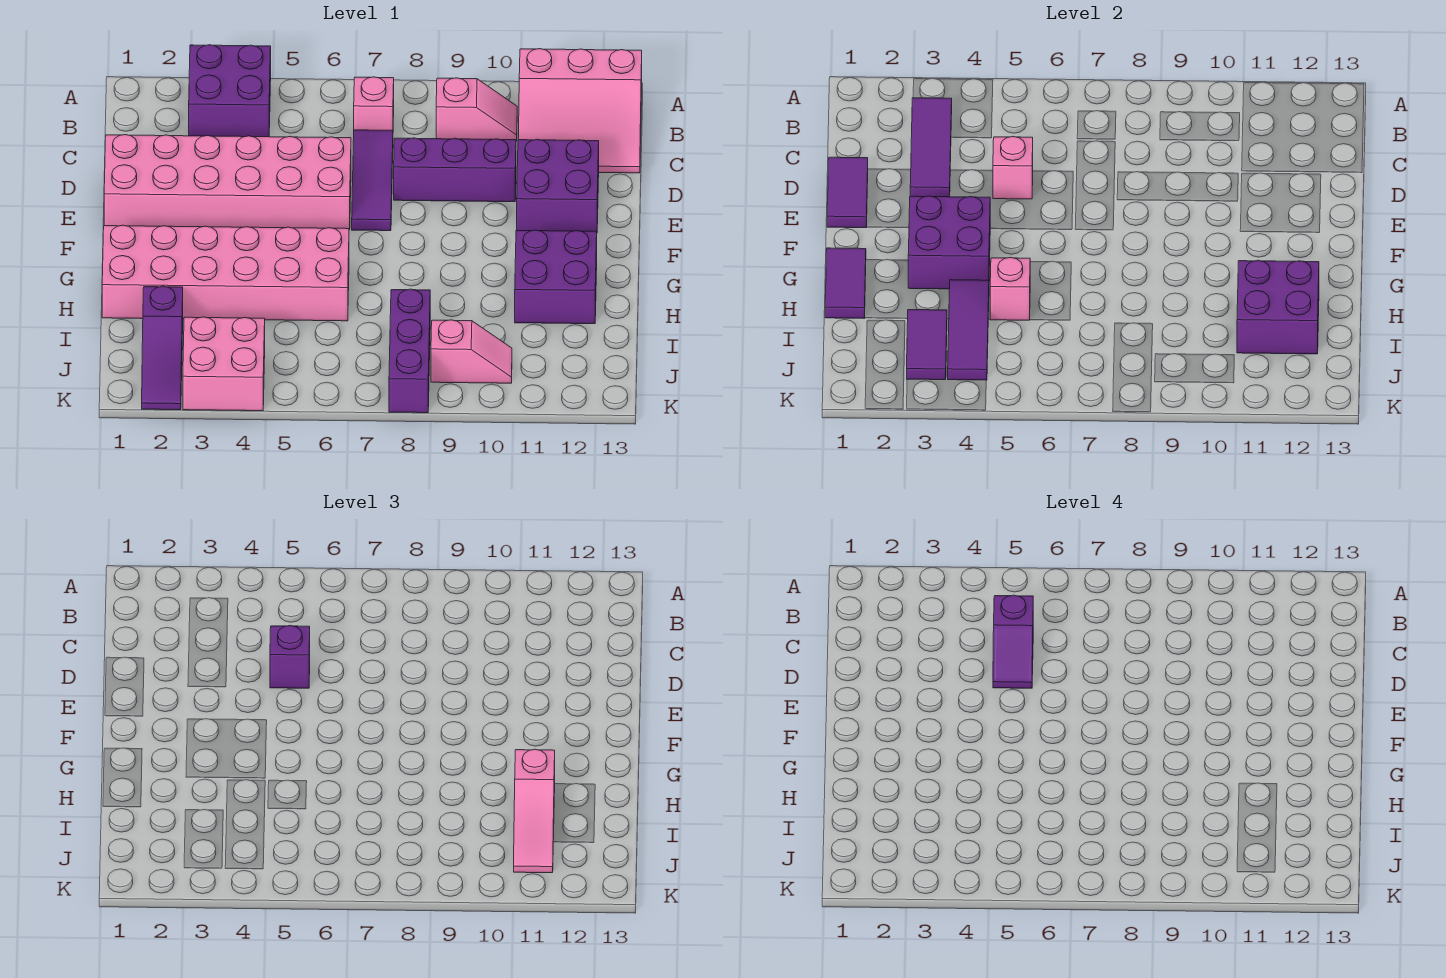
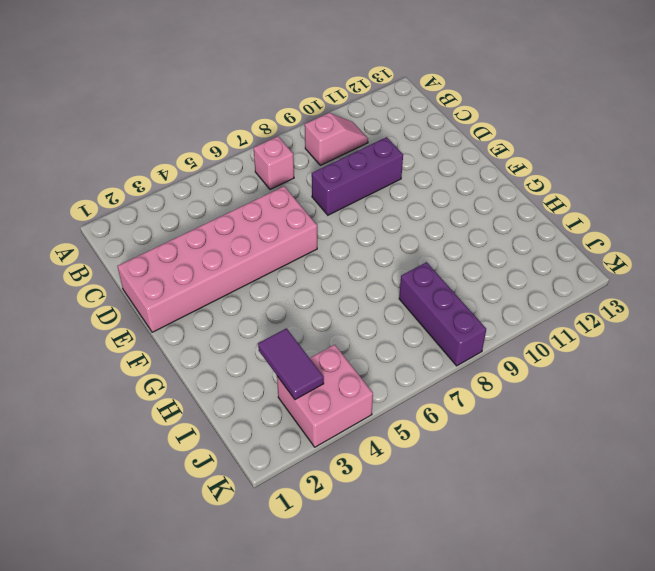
none -> purple 2x2 brick [189,45,271,137]
none -> pink 3x3 slope [518,49,642,173]
none -> purple 1x3 tile [352,130,393,231]

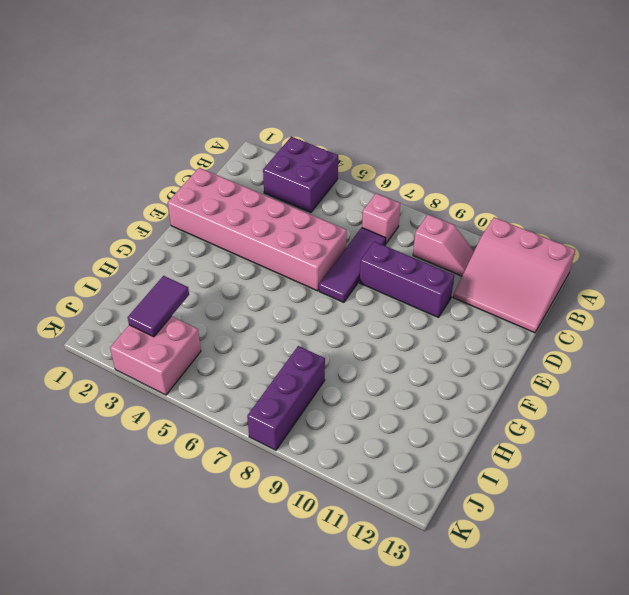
none -> purple 2x2 brick [517,139,599,232]
none -> pink 2x6 brick [102,225,349,321]
none -> purple 2x2 brick [515,230,597,324]

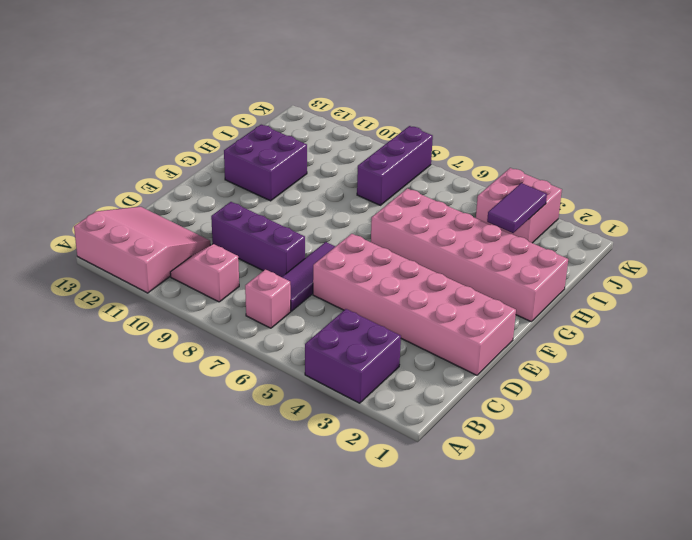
none -> purple 2x2 brick [517,139,599,232]
none -> purple 1x3 slope [142,286,183,410]
none -> pink 1x2 slope [431,320,512,383]

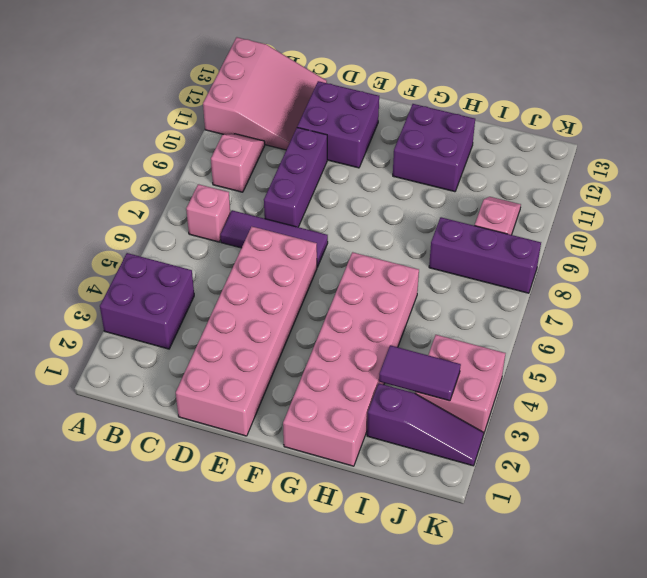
none -> purple 1x3 tile [910,98,952,197]
none -> purple 1x2 tile [827,157,868,228]
none -> pink 1x1 brick [993,137,1033,199]

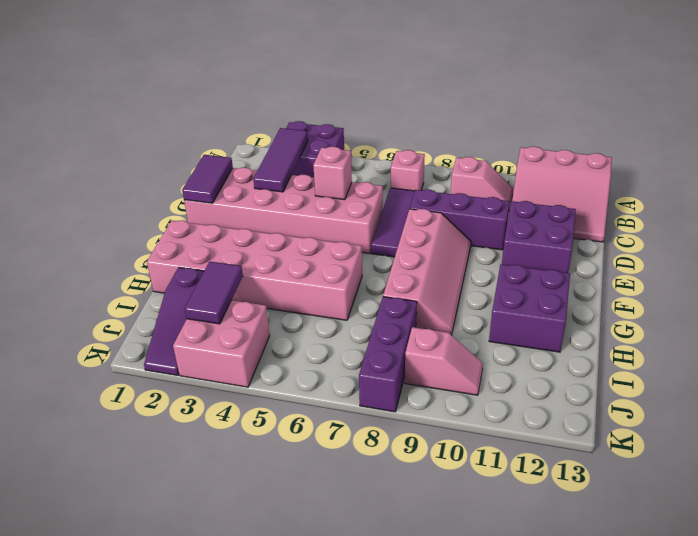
pink 2x4 slope [383,209,471,335] -> none
none -> purple 2x2 brick [908,196,991,289]
none -> purple 1x2 tile [825,248,866,318]
none -> purple 1x3 tile [948,280,989,380]

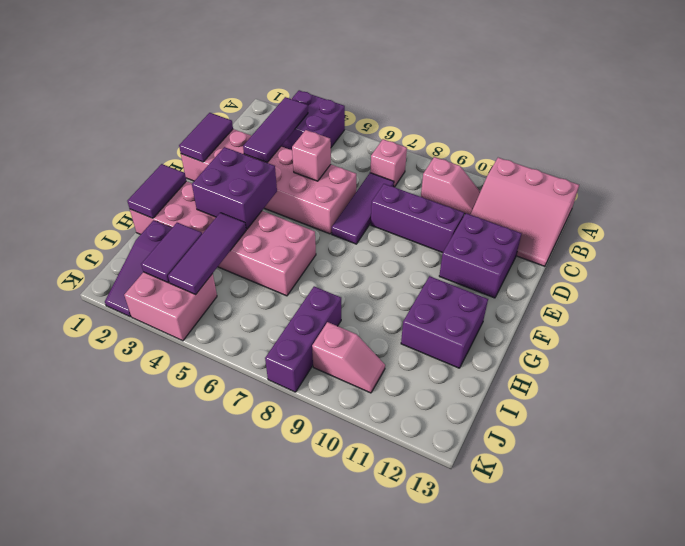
none -> pink 1x1 brick [990,258,1030,320]
none -> purple 2x2 brick [1237,260,1319,354]
none -> purple 1x1 brick [270,626,310,688]

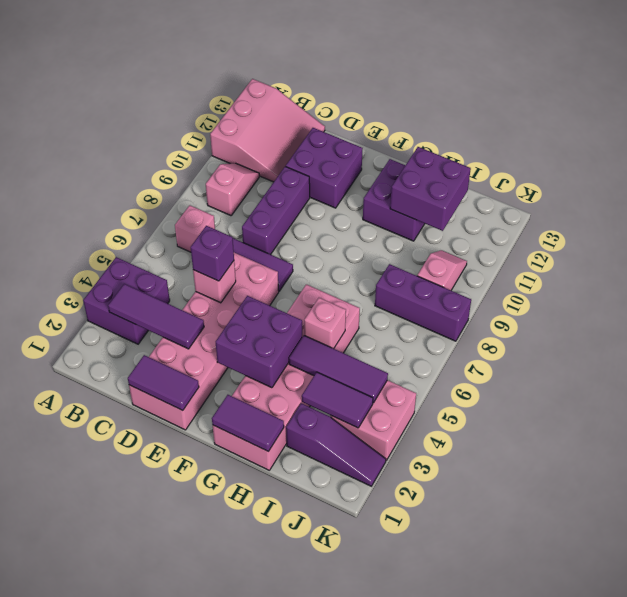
none -> pink 1x3 slope [514,749,555,873]
none -> purple 1x2 slope [993,595,1033,688]

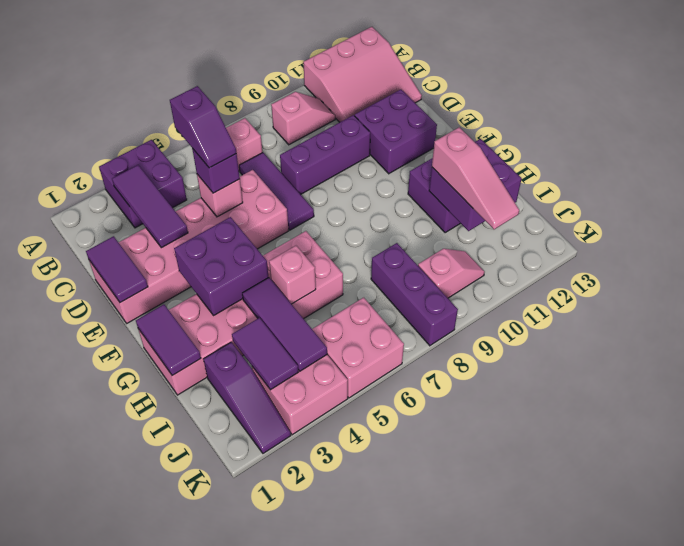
pink 2x2 brick [312,298,404,398] -> none

